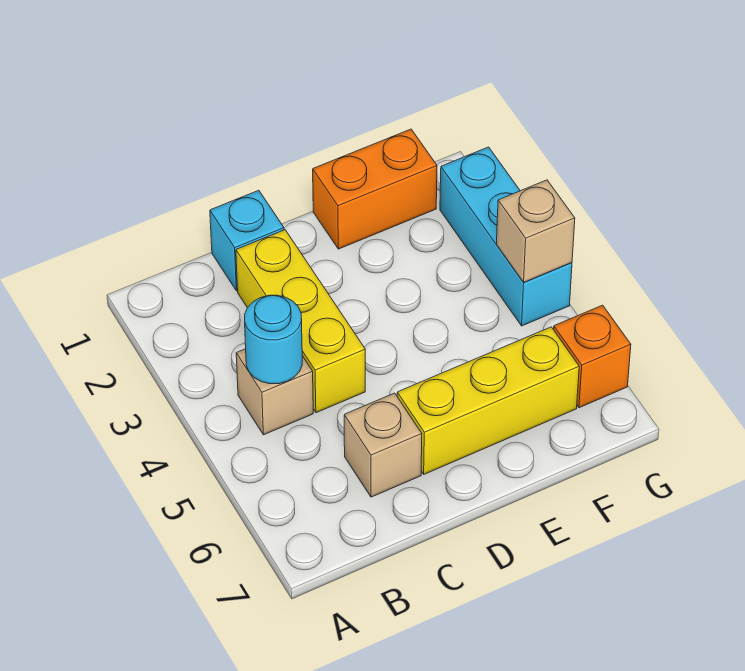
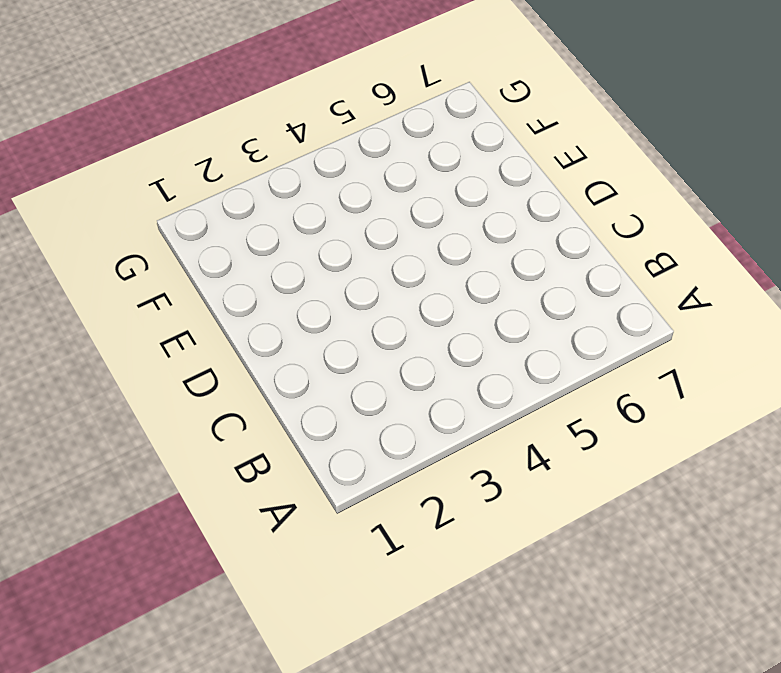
none -> tan 1x1 brick [236,349,313,435]
none -> cyan 1x1 brick [210,190,284,291]

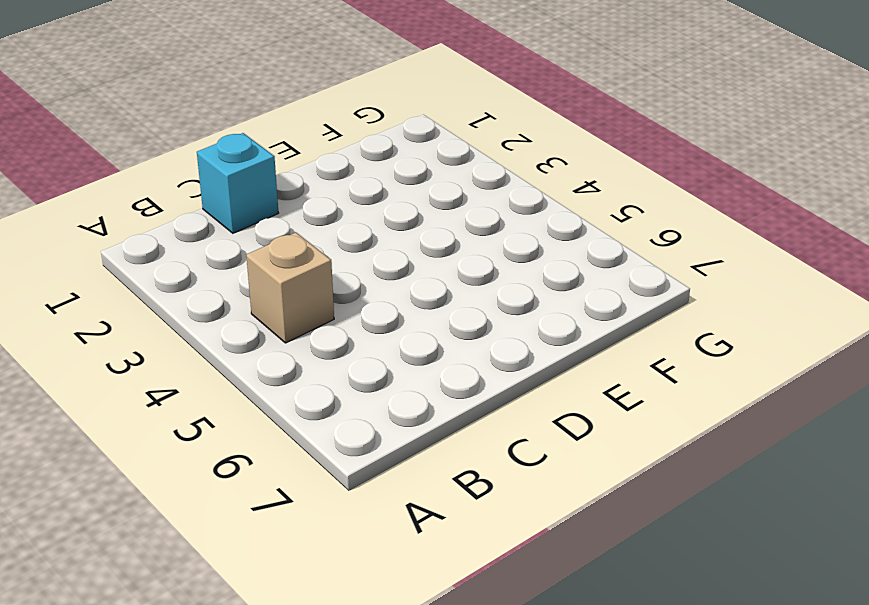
none -> yellow 1x3 brick [236,230,365,413]
none -> tan 1x1 brick [344,393,422,497]

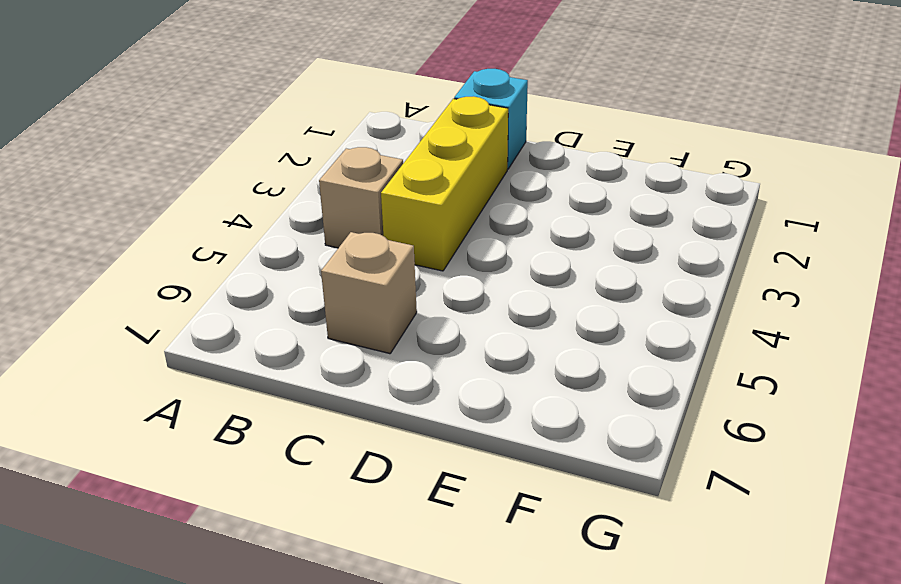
none -> yellow 1x3 brick [397,327,579,474]
none -> orange 1x2 brick [313,129,437,249]

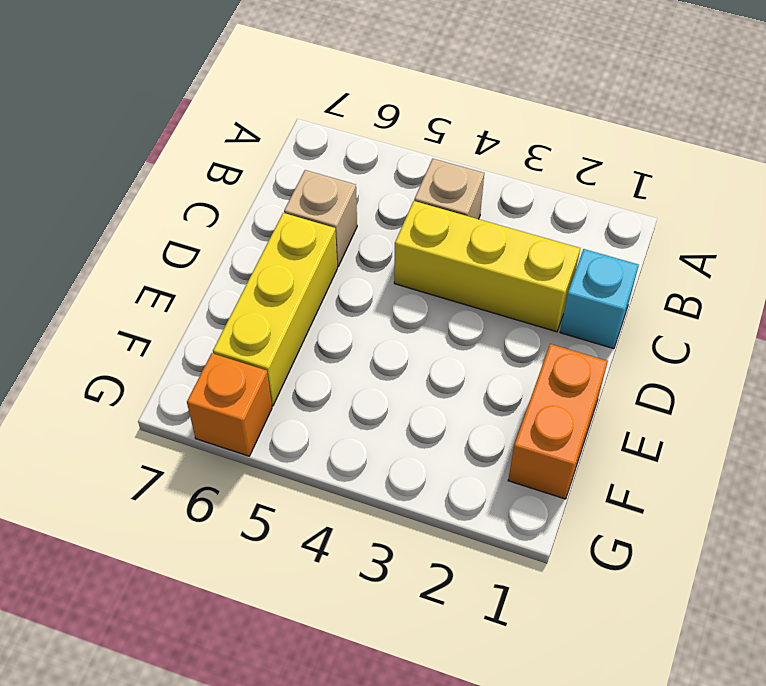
none -> cyan 1x3 brick [440,147,572,326]
none -> cyan 1x1 round brick [245,295,302,384]

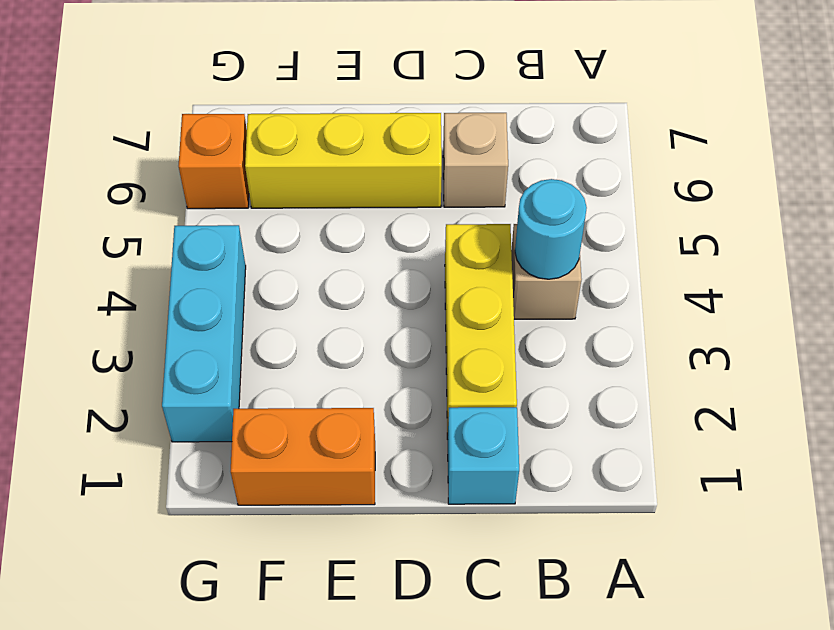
none -> tan 1x1 brick [497,180,575,282]

